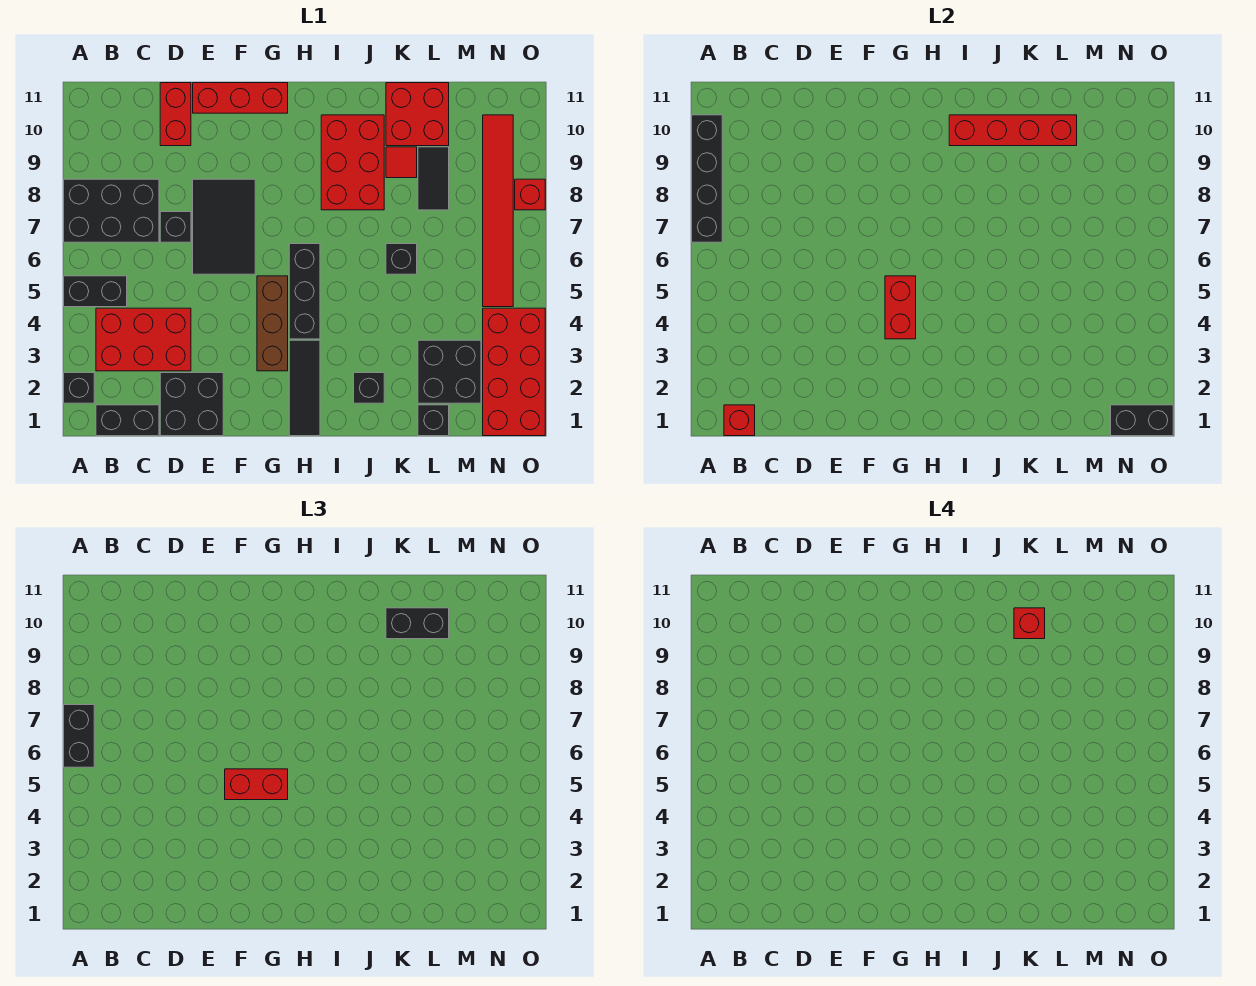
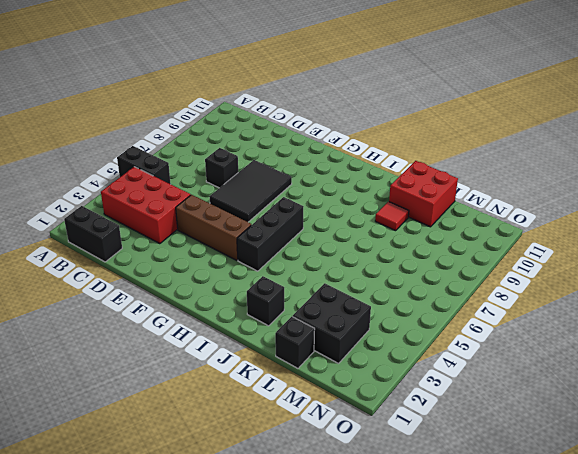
brown 1x3 brick [176,195,251,260] -> brown 1x3 brick turned to [257,276,288,371]
none -> black 1x1 brick [64,373,94,403]
none -> black 2x3 brick [64,179,159,242]
none -> black 2x2 brick [160,373,223,436]
none -> red 1x2 brick [160,83,191,146]

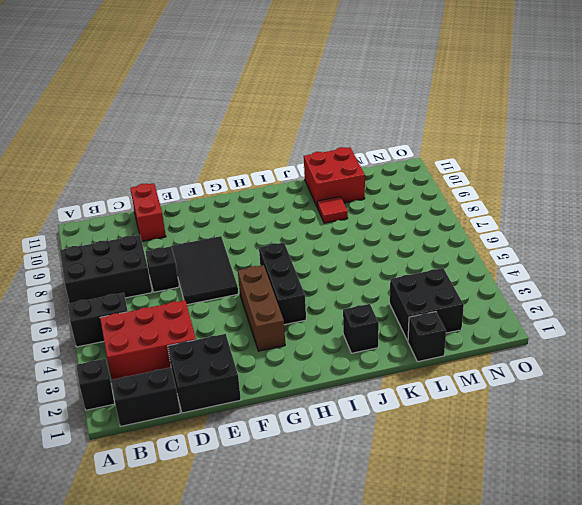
none -> red 1x3 brick [193,83,288,113]
none -> black 1x3 tile [289,340,320,436]
none -> red 2x3 brick [321,115,384,210]
none -> black 1x1 brick [386,244,417,274]

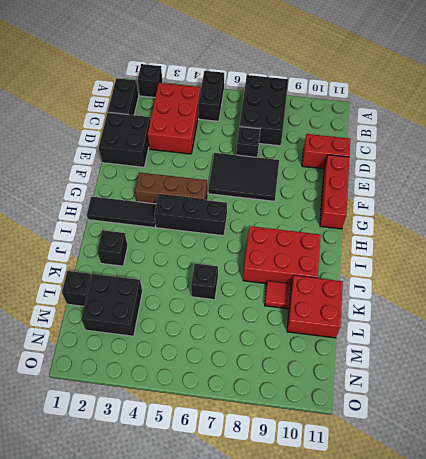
none -> black 1x2 tile [418,147,449,210]
none -> red 2x4 brick [483,308,545,436]
none -> red 1x6 tile [483,115,513,307]
none -> red 1x1 brick [515,179,545,210]

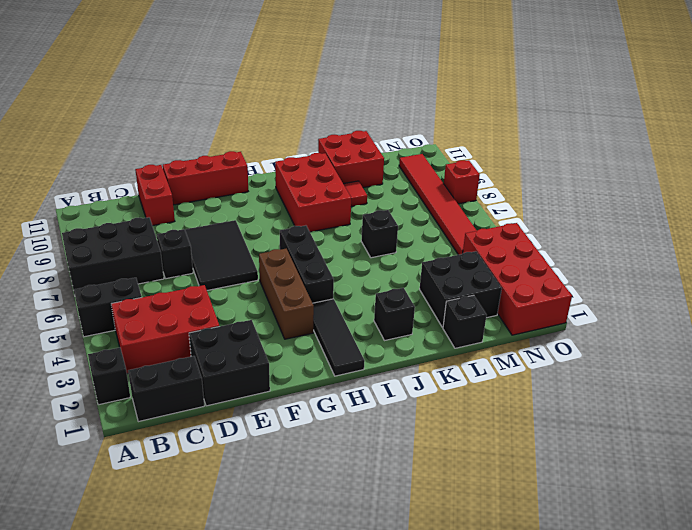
none -> black 1x2 tile [418,147,449,210]
none -> black 1x4 brick [692,115,722,242]
none -> red 1x1 brick [724,405,755,436]
none -> red 1x2 brick [885,276,916,339]

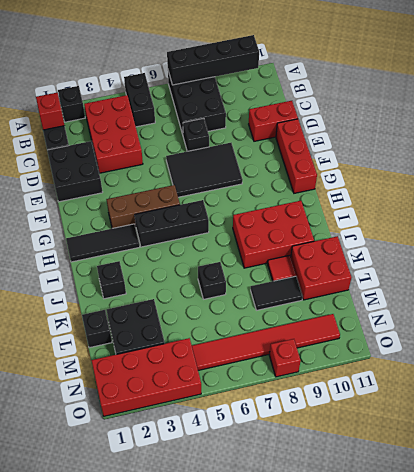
none -> red 1x2 brick [885,276,916,339]
none -> red 1x4 brick [949,115,1077,146]
none -> black 1x2 brick [1111,405,1173,436]
none -> black 1x2 brick [64,705,94,767]

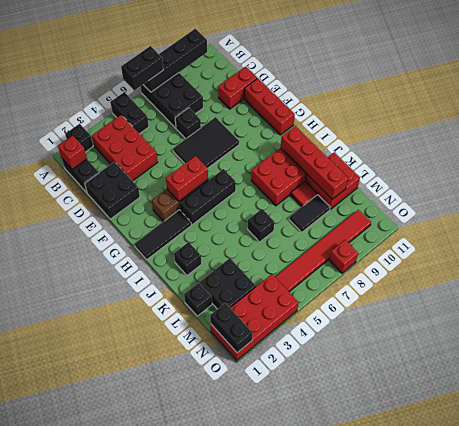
none -> red 1x2 brick [225,769,288,800]
none -> black 1x2 brick [386,608,449,639]
none -> red 1x1 brick [1014,608,1045,639]

